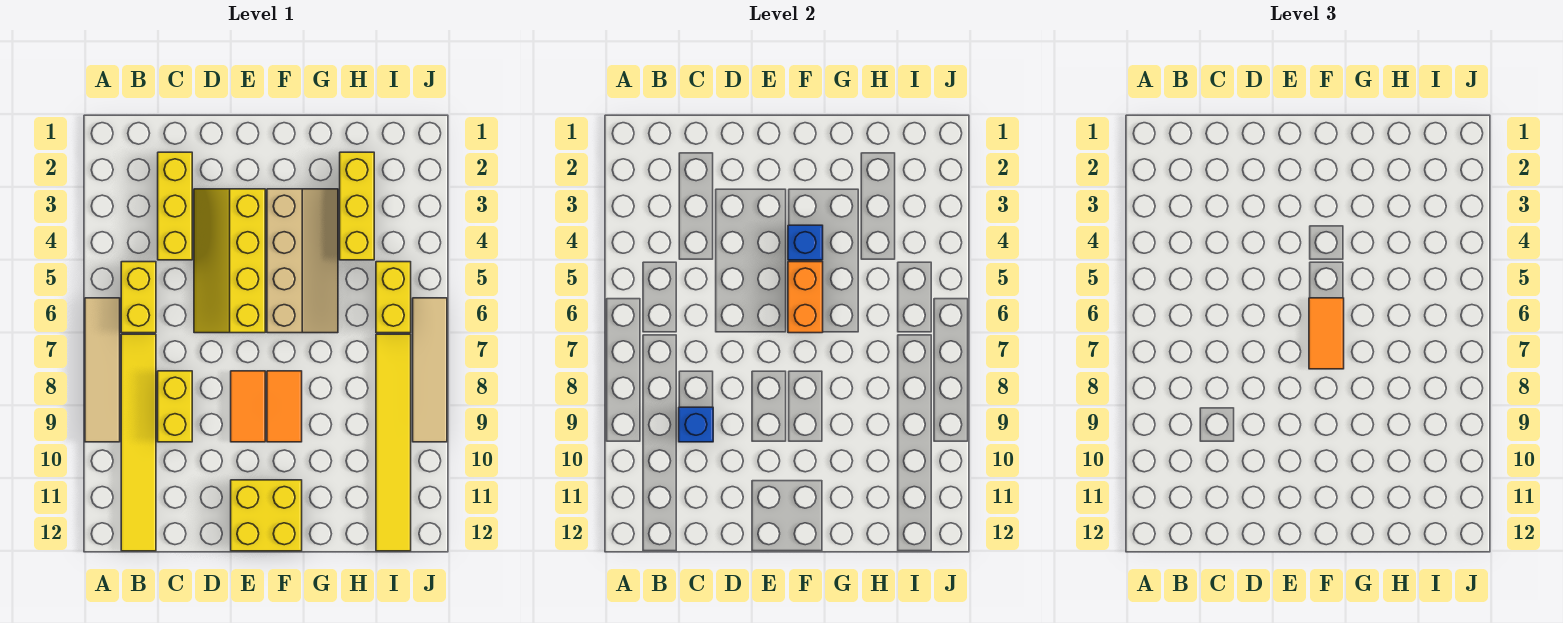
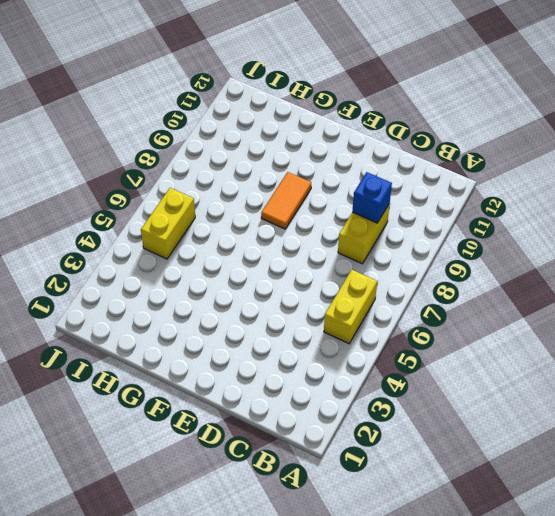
none -> tan 1x4 tile [85,298,120,442]
none -> yellow 1x6 tile [121,334,156,551]
none -> yellow 1x3 brick [158,152,192,260]

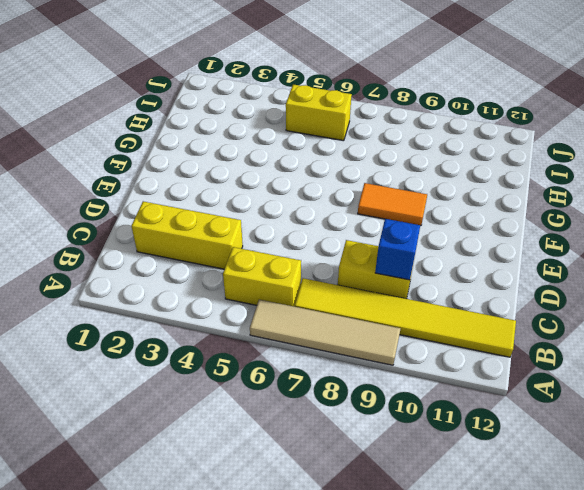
none -> yellow 2x4 slope [194,189,265,333]
none -> orange 1x2 tile [231,371,265,442]
none -> yellow 2x2 brick [231,480,302,551]

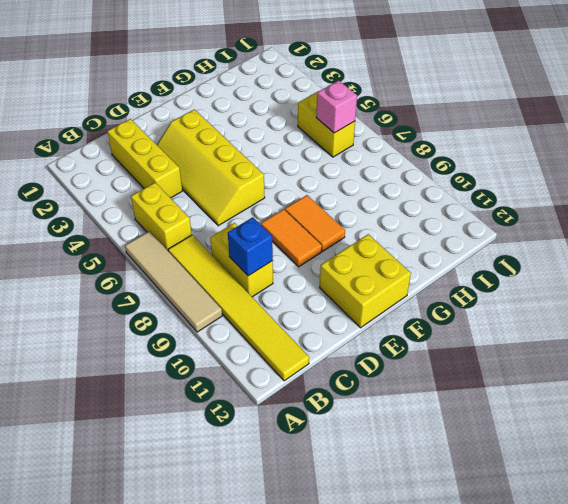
pink 1x1 brick [316,80,357,133] -> none
none -> tan 2x4 slope [267,189,338,333]
none -> yellow 1x3 brick [340,152,374,260]
none -> yellow 1x6 tile [376,334,411,551]

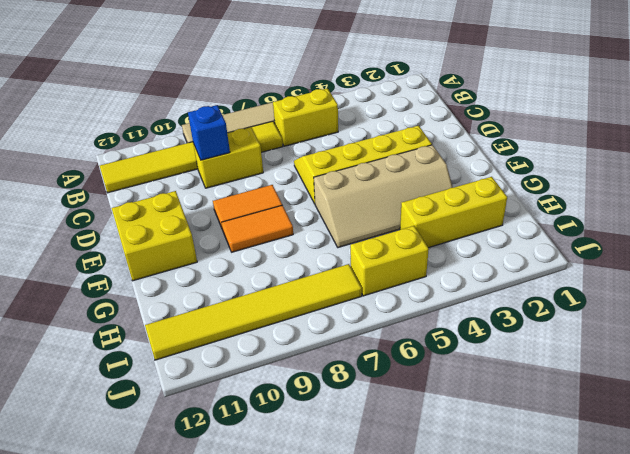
none -> yellow 1x3 brick [158,152,192,260]
none -> tan 1x4 tile [413,298,447,442]
none -> blue 1x1 brick [788,225,823,260]

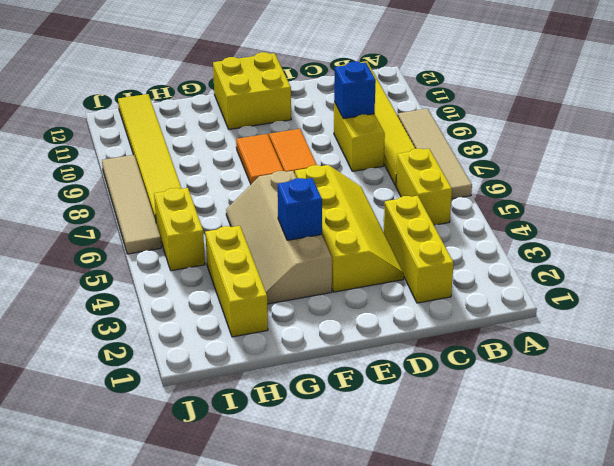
none -> orange 1x2 brick [788,262,823,333]
none -> orange 1x2 tile [1309,298,1344,369]

